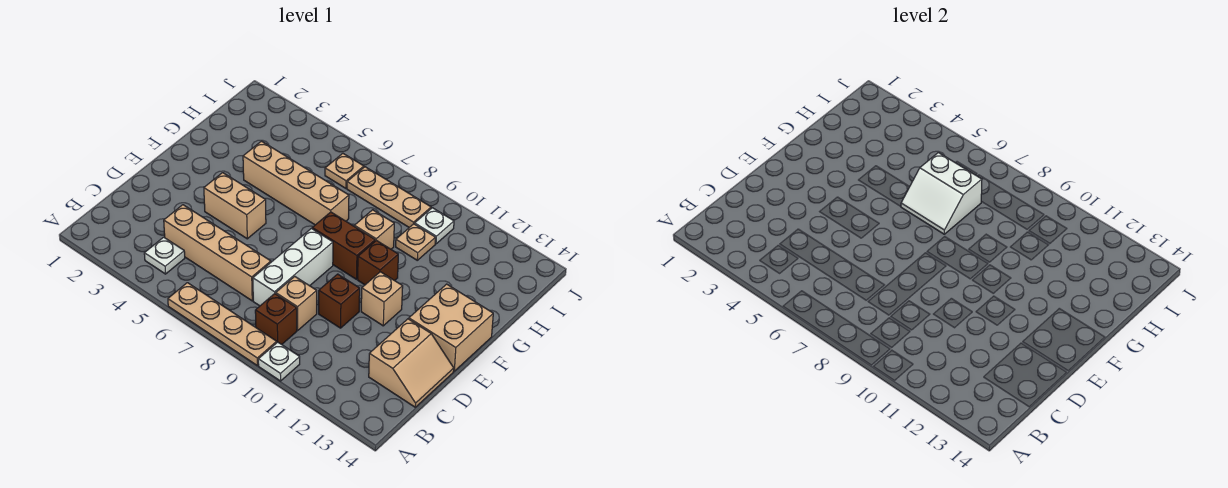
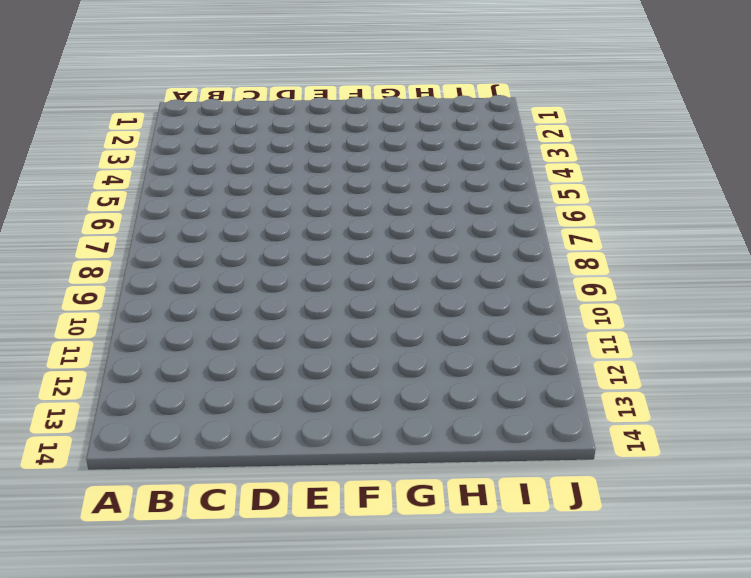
none -> tan 1x4 plate [168,283,277,366]
none -> white 1x1 plate [258,342,300,381]
none -> white 1x1 plate [144,237,185,274]

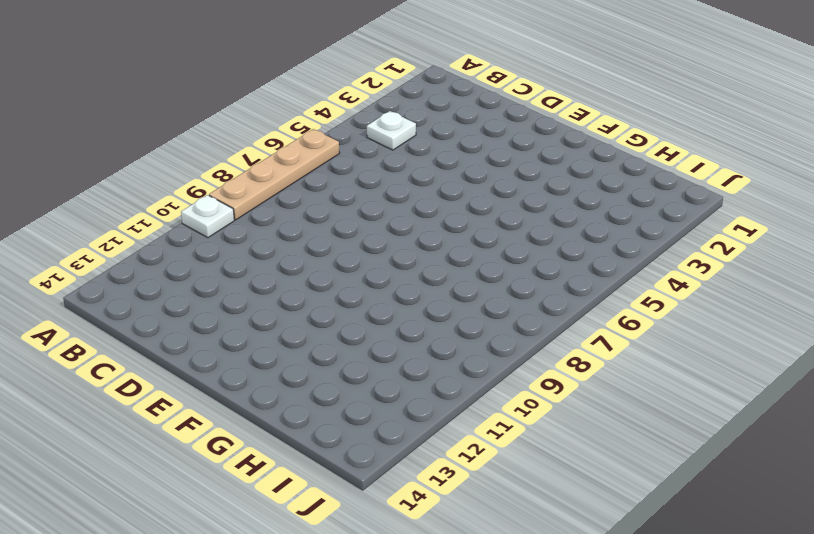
none -> brown 1x1 brick [255,294,297,344]
none -> tan 1x4 brick [164,205,271,301]
none -> white 1x3 brick [253,229,333,306]

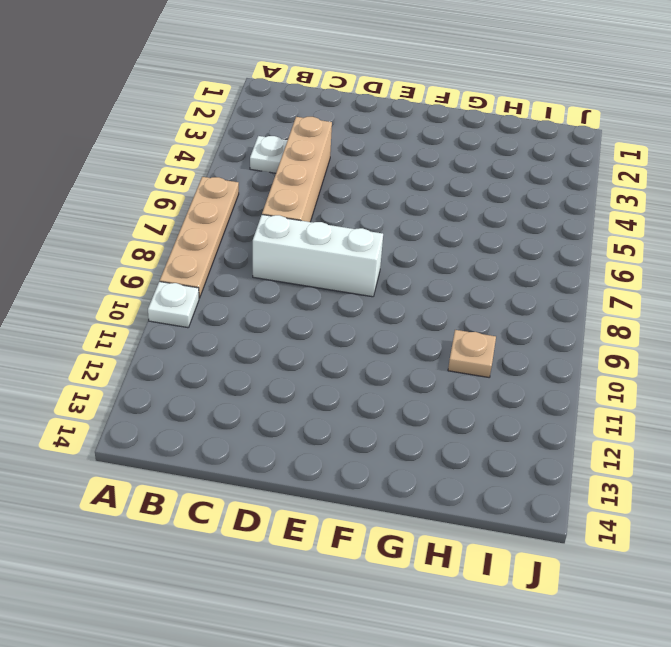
none -> brown 1x1 brick [255,294,297,344]
none -> tan 1x1 brick [276,277,317,330]
none -> tan 2x2 slope [369,319,454,407]

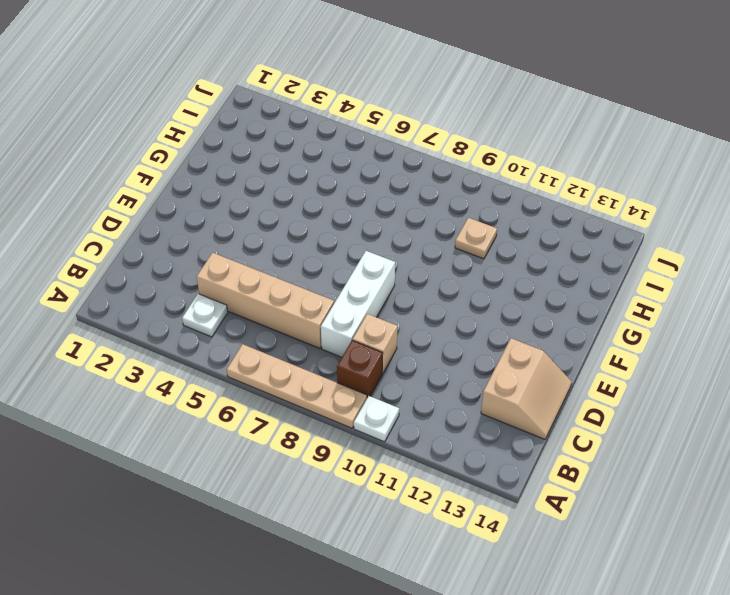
none -> brown 1x1 brick [319,274,360,328]
none -> tan 1x2 brick [204,173,266,239]
none -> tan 1x1 brick [361,272,403,326]

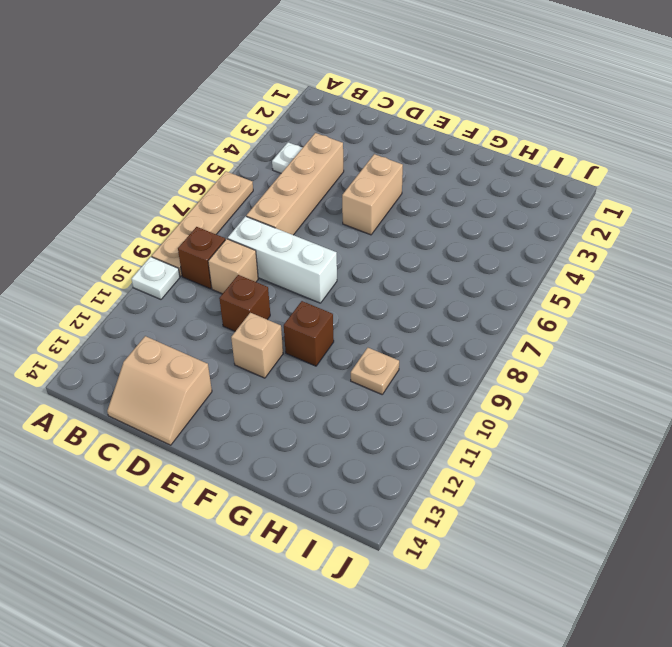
none -> tan 2x2 brick [409,284,493,371]
none -> brown 1x2 brick [312,212,375,279]
none -> tan 1x4 brick [243,141,349,225]

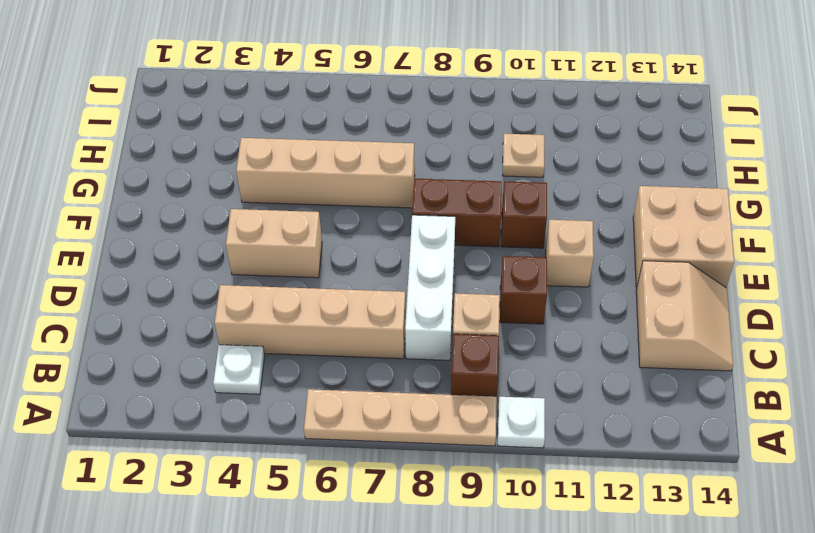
none -> tan 1x1 brick [354,210,394,249]
none -> tan 1x1 plate [325,154,364,188]
none -> tan 1x3 plate [347,167,431,227]

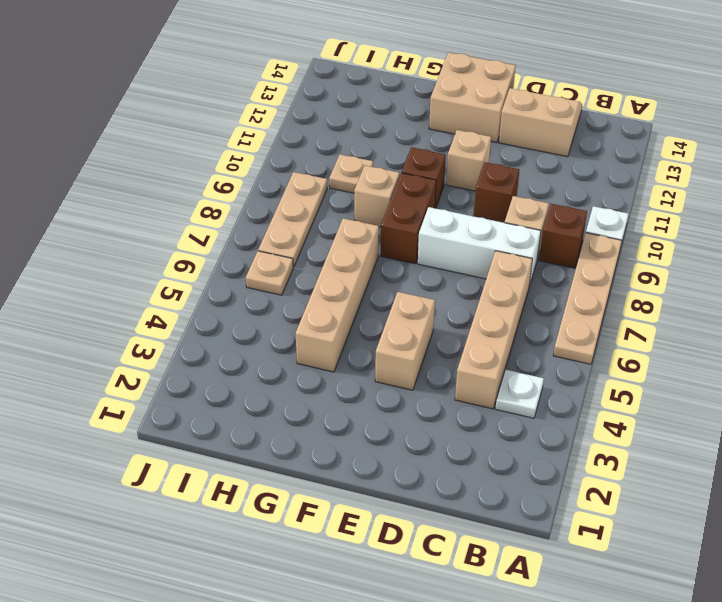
none -> white 1x1 plate [415,208,454,244]
none -> white 2x2 slope [901,153,982,234]

